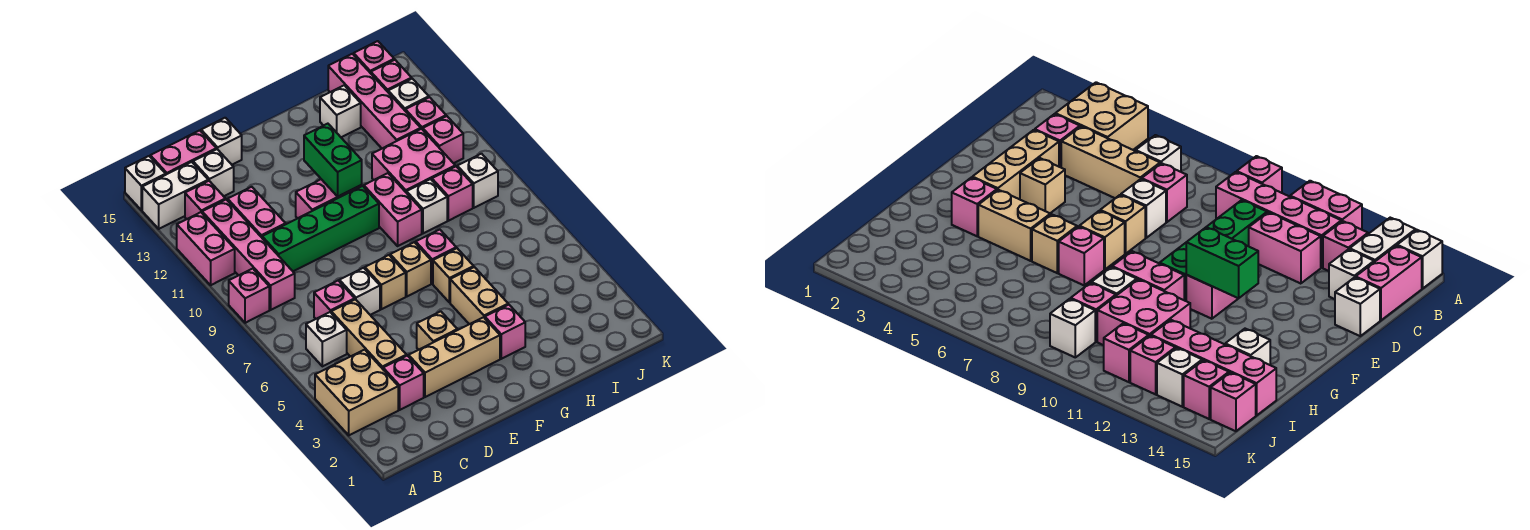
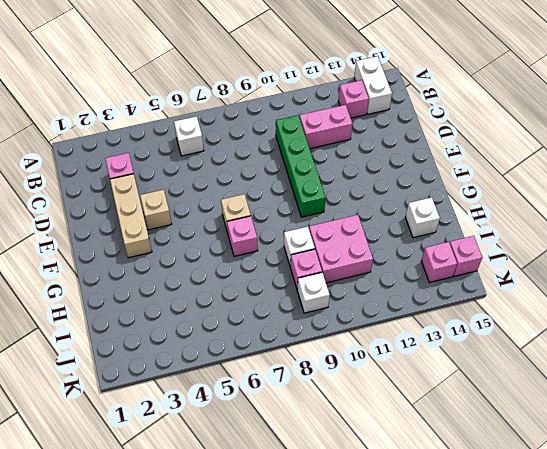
none -> tan 2x2 brick [315,350,398,435]
none -> pink 1x1 brick [229,269,269,323]
none -> pink 1x2 brick [177,212,235,285]
none -> white 1x1 brick [125,156,166,210]

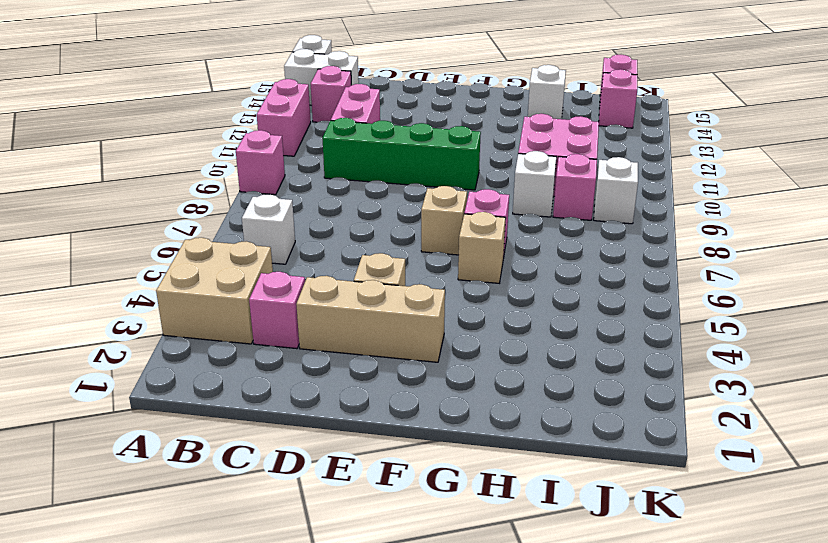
none -> pink 1x4 brick [202,199,295,310]
none -> pink 1x2 brick [150,130,216,174]
none -> tan 1x3 brick [331,299,407,369]
none -> pink 1x1 brick [314,281,355,319]

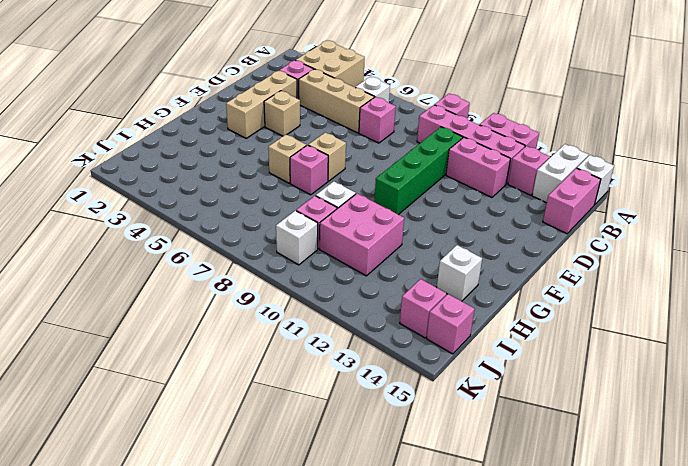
none -> white 1x1 brick [193,149,234,196]
none -> white 1x1 brick [339,268,380,315]
none -> white 1x1 brick [201,118,242,165]
none -> tan 1x1 brick [365,255,406,309]

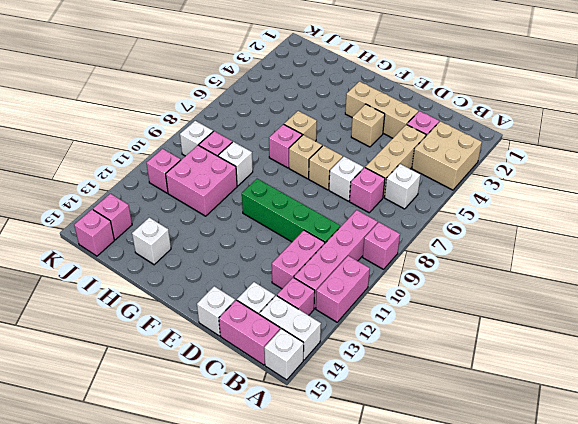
none -> pink 1x2 brick [296,179,362,218]
none -> pink 1x1 brick [485,305,525,359]
none -> tan 1x2 brick [450,267,508,324]
none -> pink 1x2 brick [364,173,422,246]

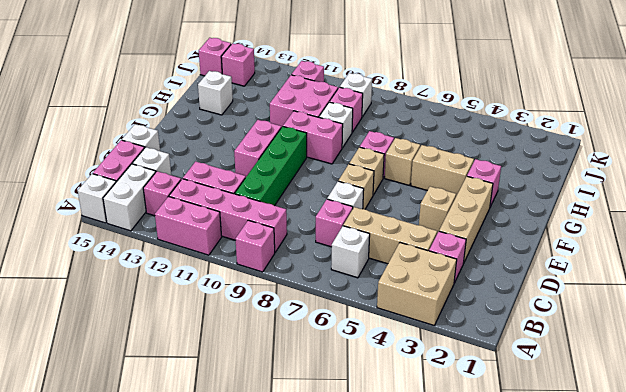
none -> pink 1x4 brick [328,54,421,148]
none -> pink 1x1 brick [405,97,446,130]
none -> white 1x1 brick [388,79,429,110]
none -> green 1x2 brick [304,124,362,196]

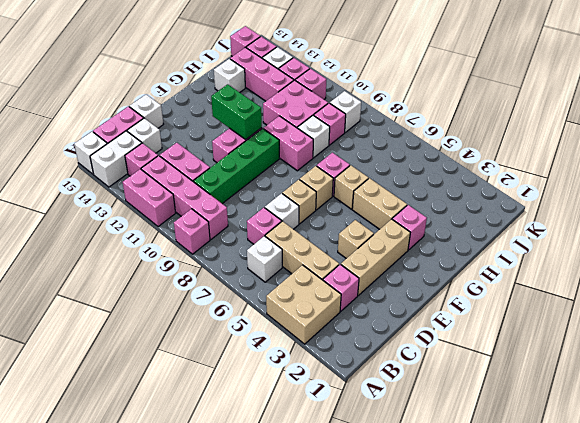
pink 1x3 brick [230,47,294,101] -> pink 1x4 brick [328,54,421,148]

